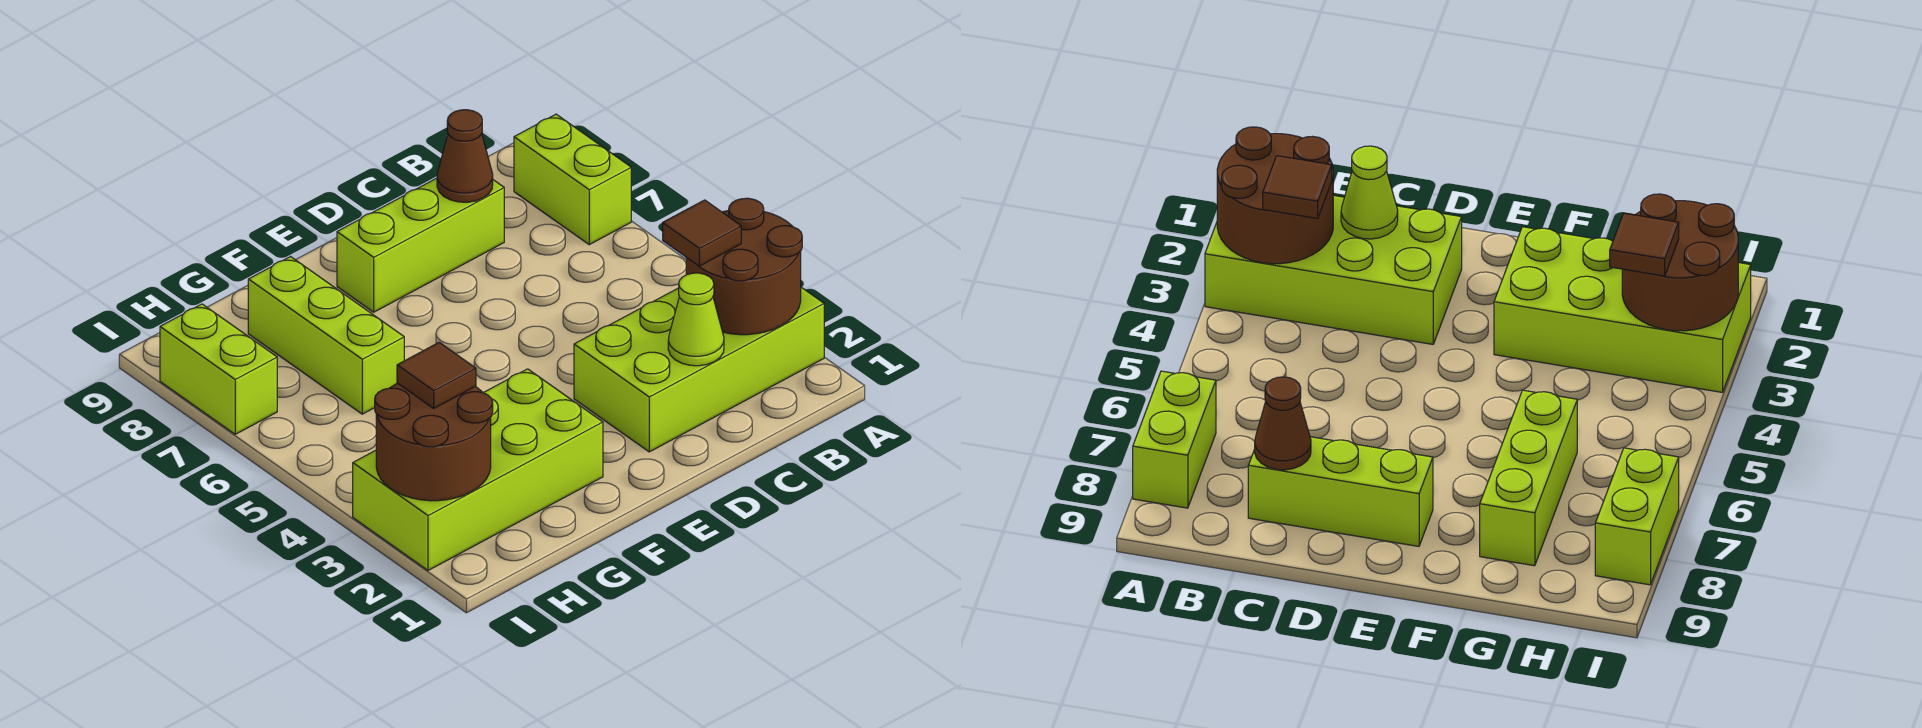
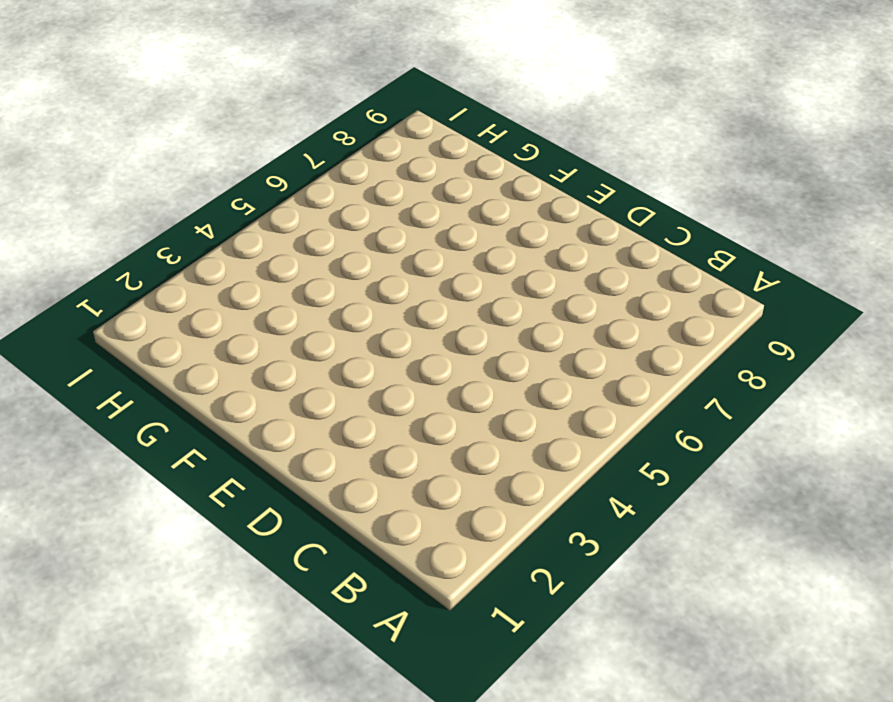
none -> lime 2x4 brick [574,287,824,452]
none -> lime 1x2 brick [514,114,631,245]
none -> lime 1x3 brick [337,178,504,312]

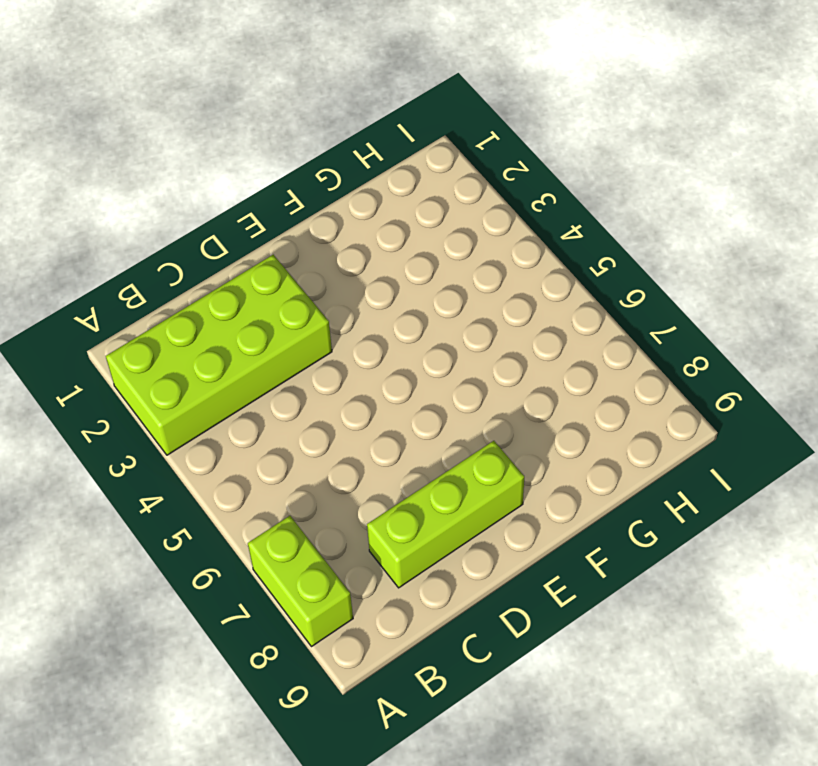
none -> lime 2x4 brick [353,369,603,570]
none -> lime 1x3 brick [248,257,404,414]
none -> lime 1x2 brick [160,304,277,434]

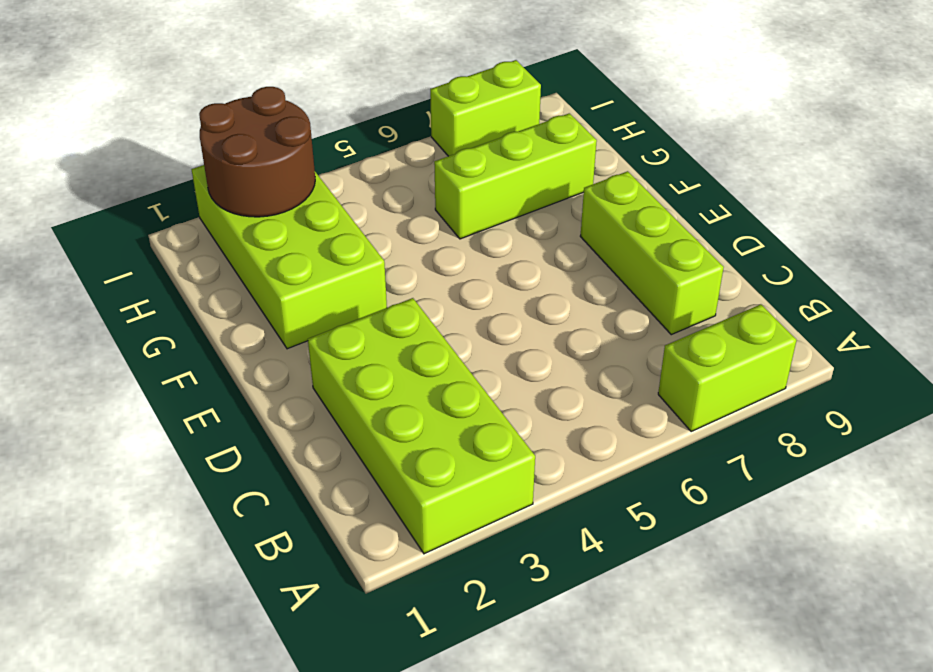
none -> brown 2x2 round brick [686,198,802,335]
none -> lime 1x1 cone [668,273,724,366]
none -> brown 1x1 cone [437,110,493,202]

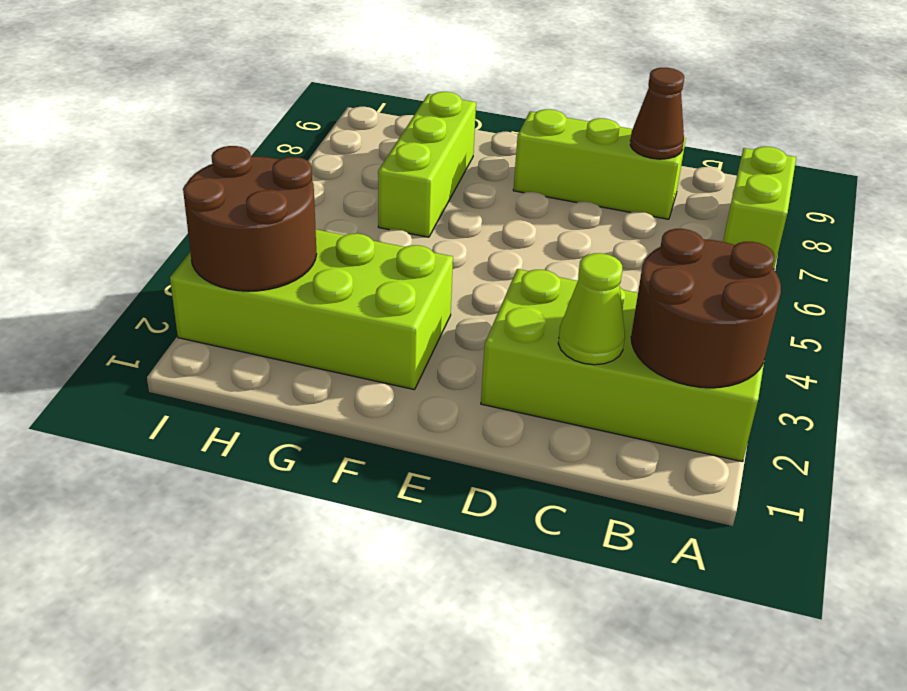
none -> lime 1x2 brick [160,304,277,434]
none -> brown 1x1 tile [663,200,741,266]
none -> brown 1x1 tile [397,343,476,408]

